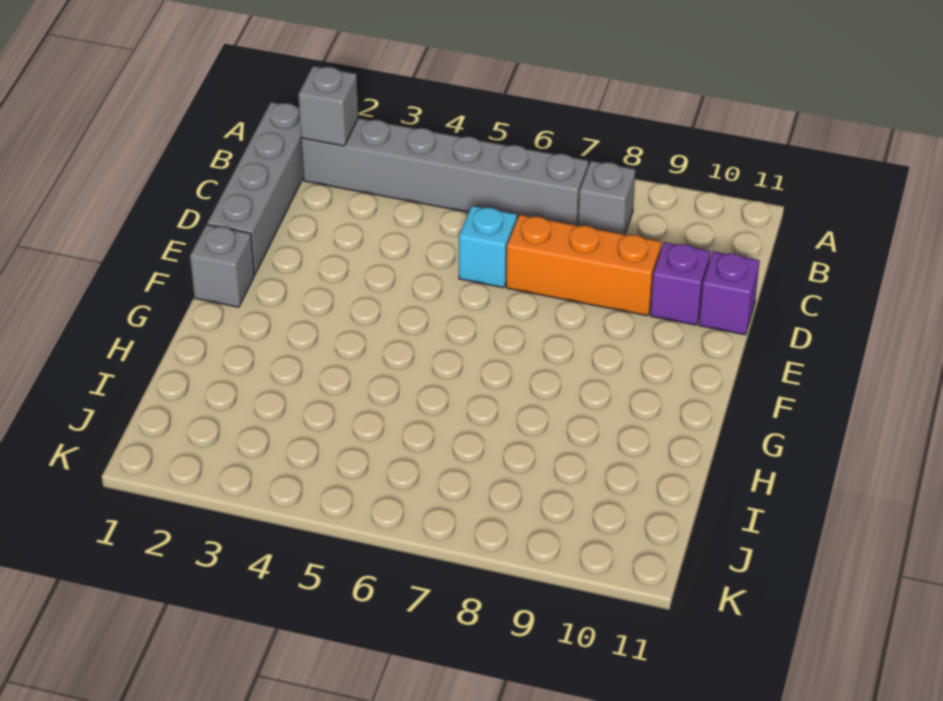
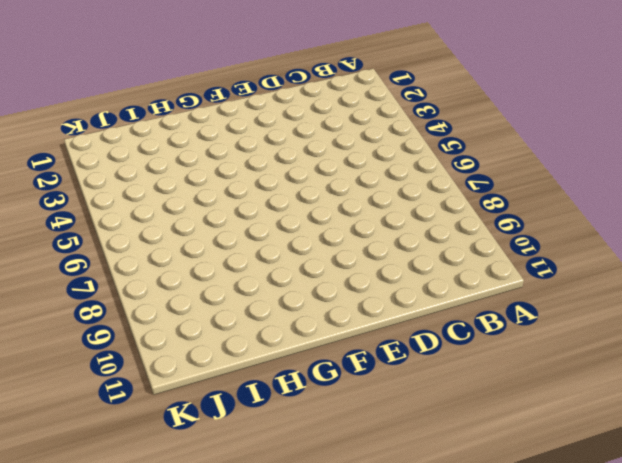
none -> grey 1x4 brick [207,102,304,274]
none -> grey 1x6 brick [301,118,588,226]

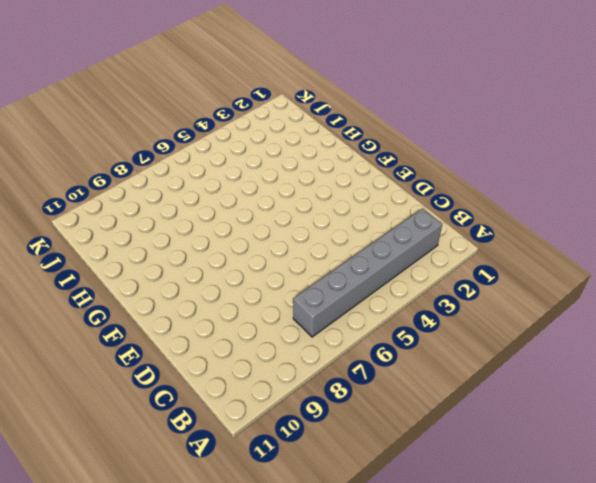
none -> grey 1x4 brick [207,102,304,274]
none -> grey 1x1 brick [578,161,635,235]

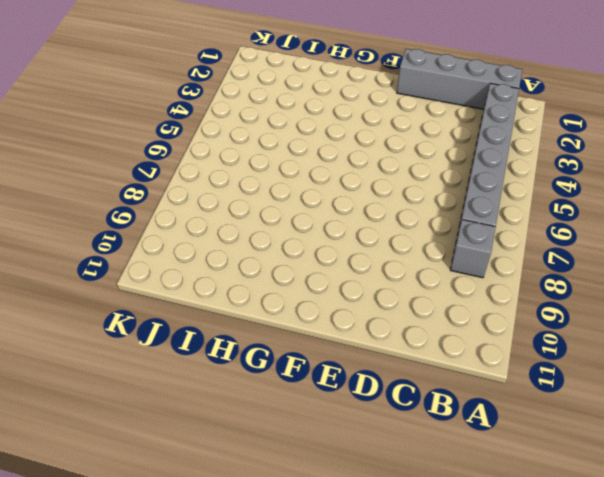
none -> cyan 1x1 brick [459,206,517,288]
none -> orange 1x3 brick [506,215,661,316]

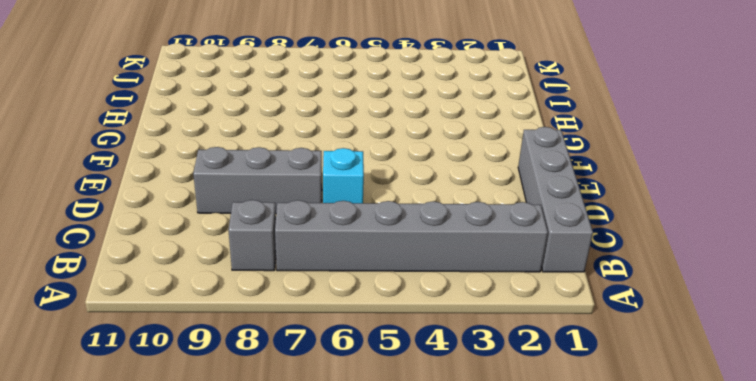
grey 1x3 brick [193,147,322,213] -> orange 1x3 brick [506,215,661,316]
none -> purple 1x1 brick [650,242,710,325]
none -> purple 1x1 brick [699,251,760,335]

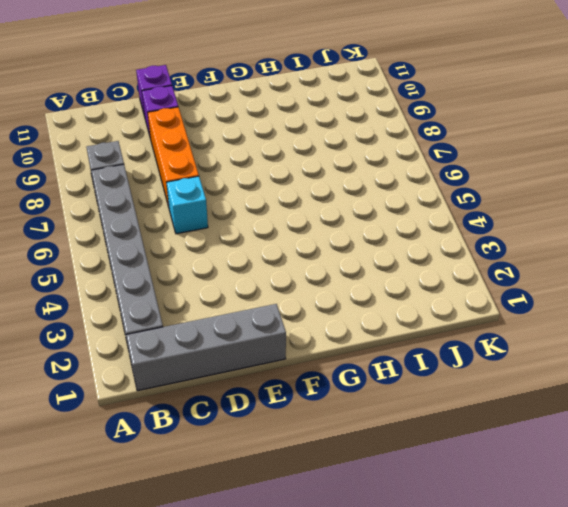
none -> grey 1x1 brick [190,225,254,307]
none -> grey 1x1 brick [298,66,358,146]

